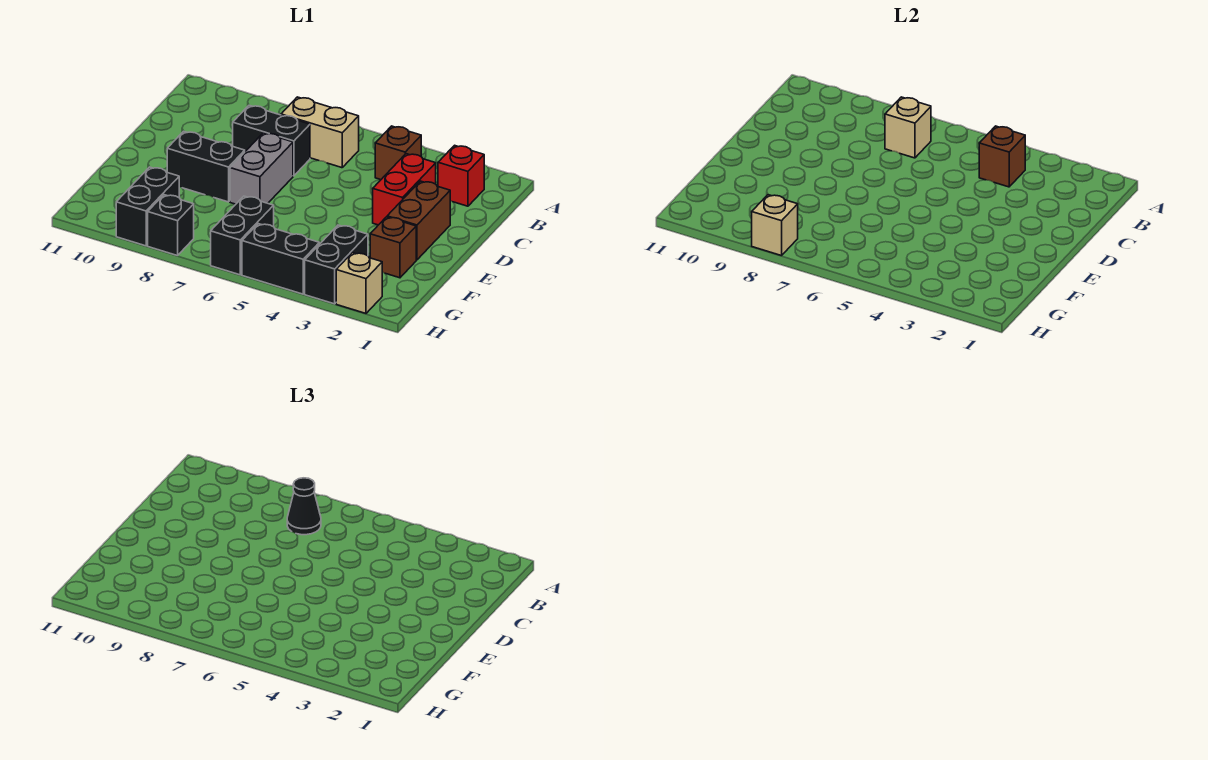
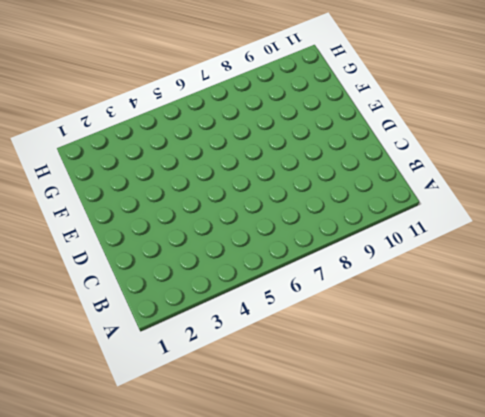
none -> red 1x1 brick [438,145,484,206]
none -> brown 1x1 brick [375,126,421,180]
none -> tan 1x2 brick [281,97,359,168]

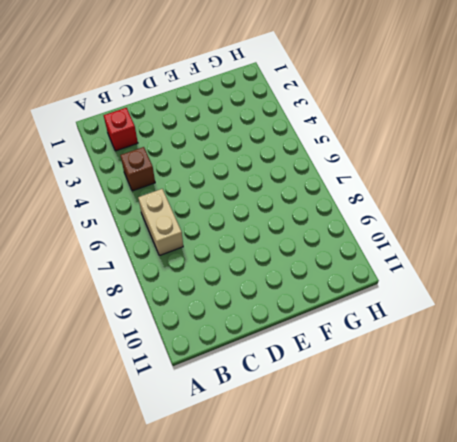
none -> red 1x2 brick [373,154,436,225]
none -> black 1x2 brick [233,105,310,176]
none -> brown 1x2 brick [387,181,450,260]

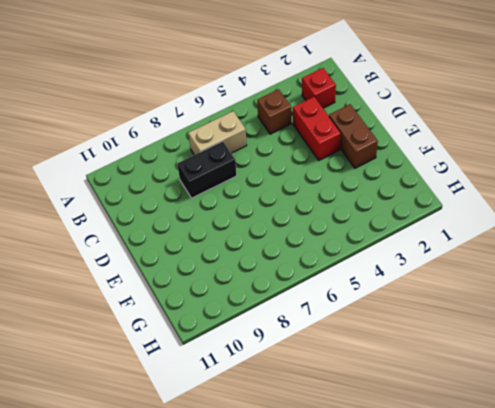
none -> grey 1x2 brick [230,133,293,204]
none -> black 1x2 brick [167,131,245,202]
none -> brown 1x1 brick [370,217,416,278]

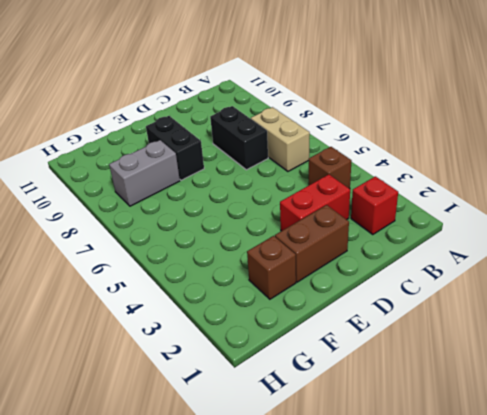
grey 1x2 brick [109,140,180,206] -> grey 1x2 brick moved to [230,133,293,204]
none -> black 1x2 brick [305,225,368,304]
none -> black 1x2 brick [211,196,274,275]
none -> black 1x2 brick [116,167,179,246]

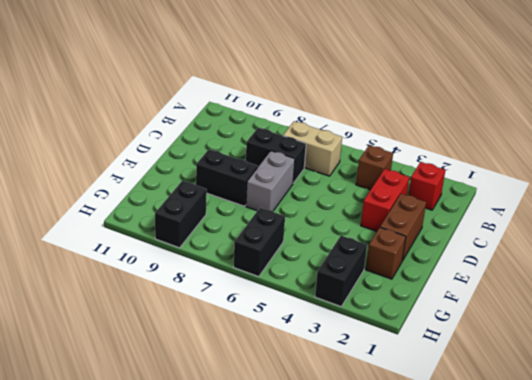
none -> tan 1x1 brick [336,253,382,313]
none -> black 1x2 brick [242,224,319,294]
none -> black 1x1 brick [148,195,194,256]

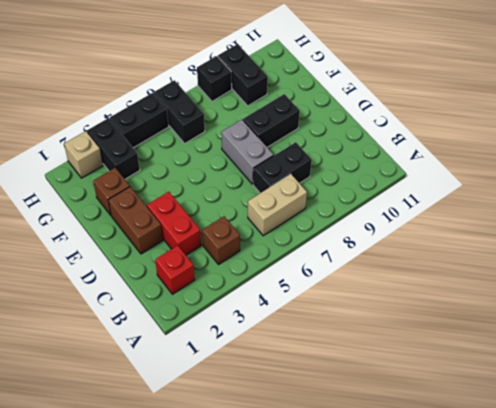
none -> brown 1x1 brick [979,126,1025,187]
none -> tan 1x1 brick [885,97,931,158]
none -> tan 1x1 brick [752,195,798,256]

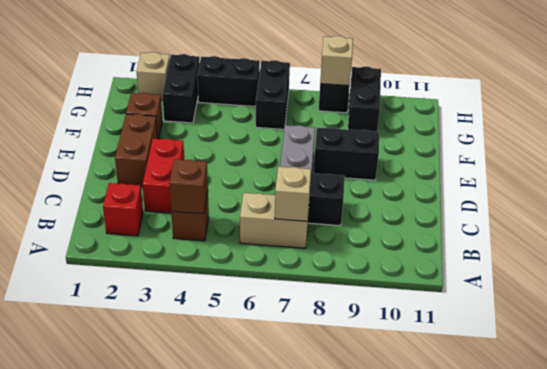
none -> black 1x1 cone [287,478,321,535]

